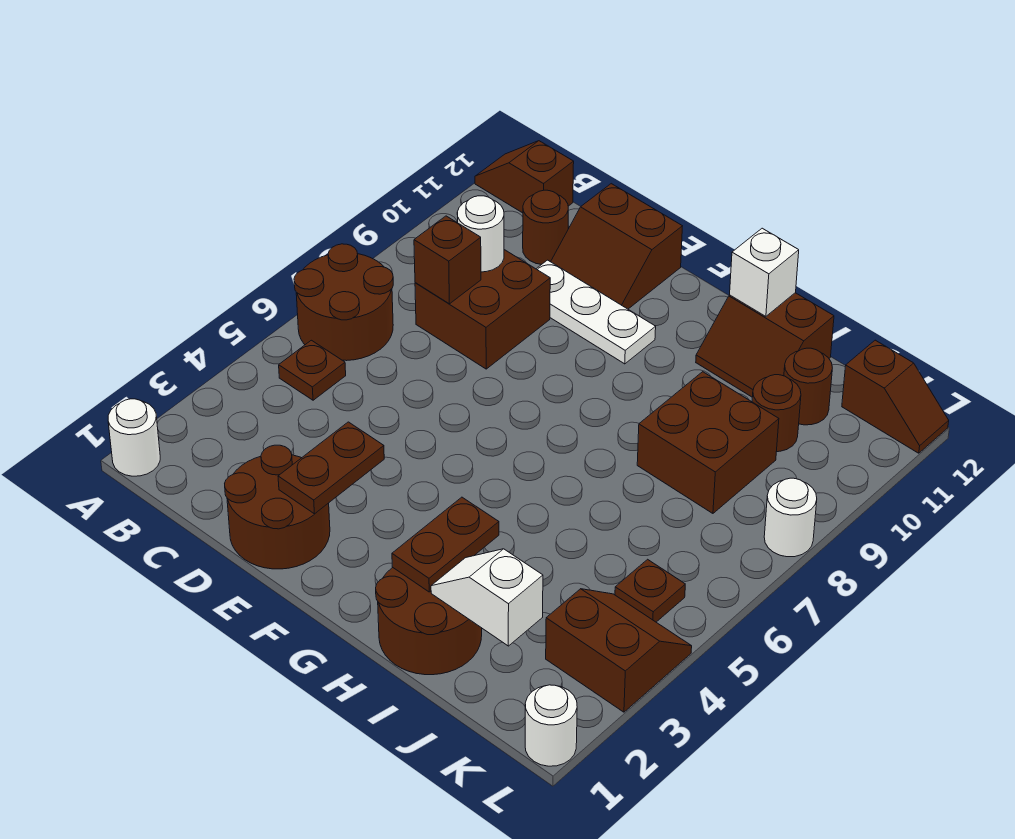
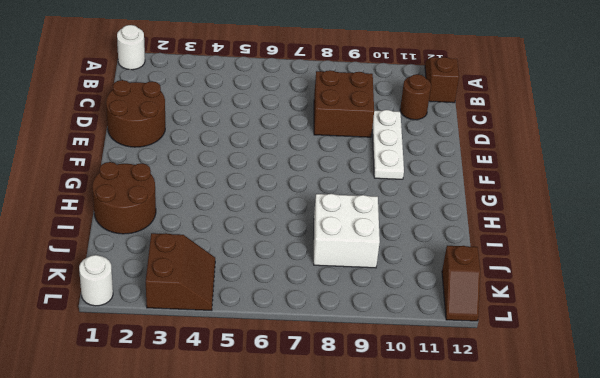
white 2x2 brick [314,194,380,268] -> brown 2x2 brick [637,372,779,513]
none -> brown 2x2 round brick [294,244,393,361]
none -> brown 1x1 plate [279,340,346,400]
none -> brown 2x2 slope [551,184,682,309]

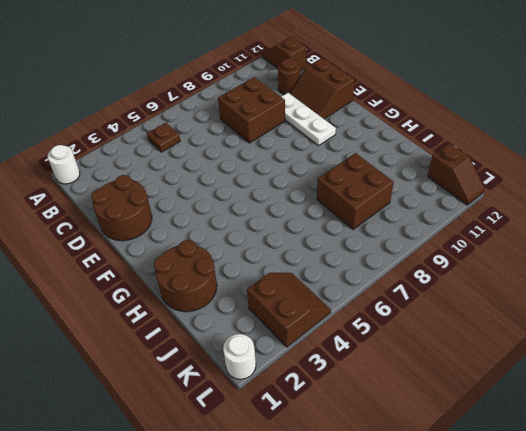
none -> brown 2x2 round brick [294,244,393,361]
none -> brown 2x2 slope [696,293,834,397]
none -> brown 1x1 round brick [752,375,801,452]

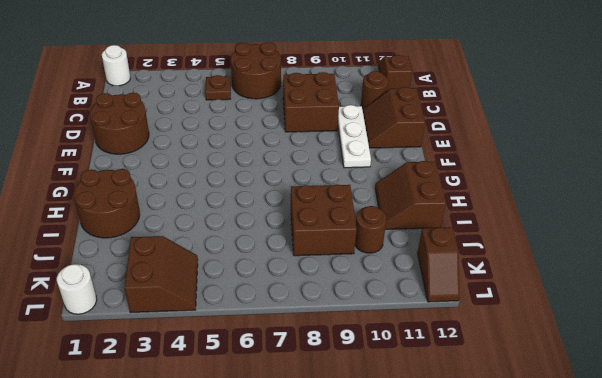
none -> brown 1x1 round brick [784,348,832,425]
none -> brown 1x1 plate [615,559,685,622]
none -> white 1x1 round brick [764,478,817,557]

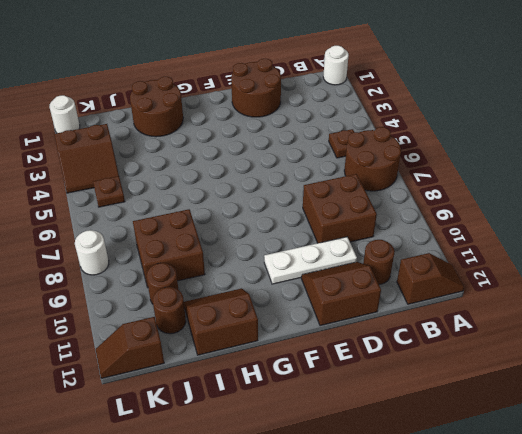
none -> brown 1x1 brick [414,216,481,304]
none -> white 1x1 round brick [457,196,504,272]
none -> brown 1x2 plate [278,422,384,514]

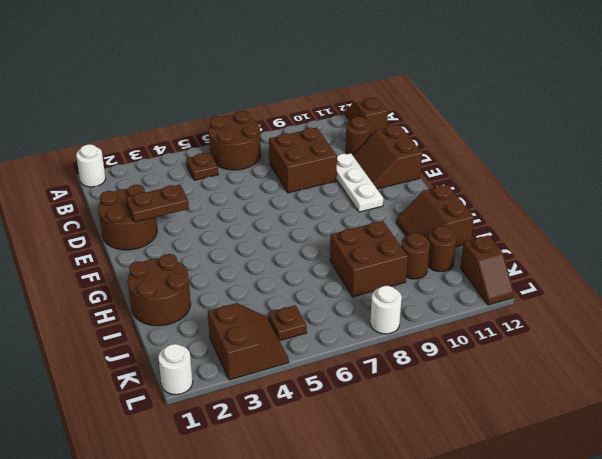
none -> brown 1x1 brick [414,216,481,304]
none -> white 1x1 round brick [457,196,504,272]
none -> brown 1x2 plate [392,497,499,592]

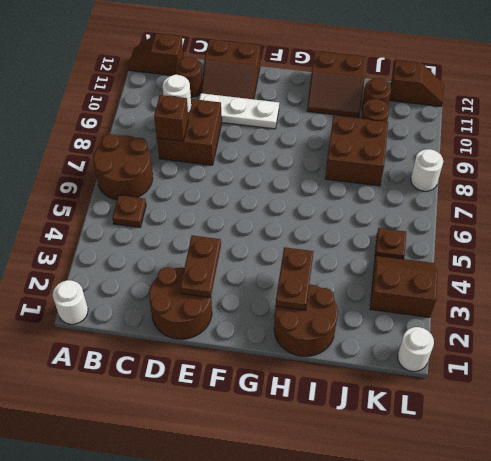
none -> white 1x1 brick [730,228,799,316]
none -> white 1x2 slope [431,549,543,646]

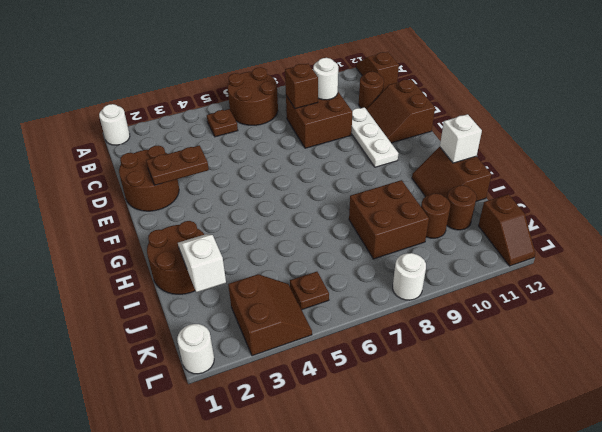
none -> brown 1x2 plate [392,497,499,592]

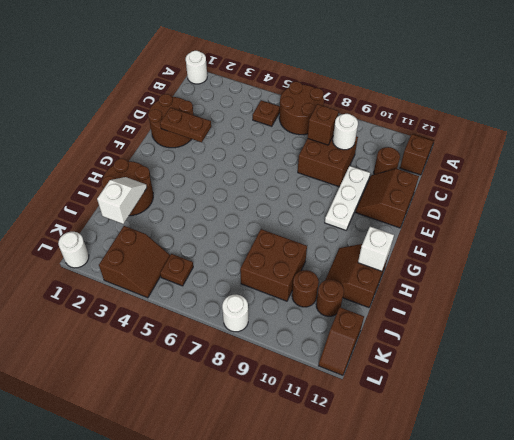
none -> brown 1x2 plate [392,497,499,592]

